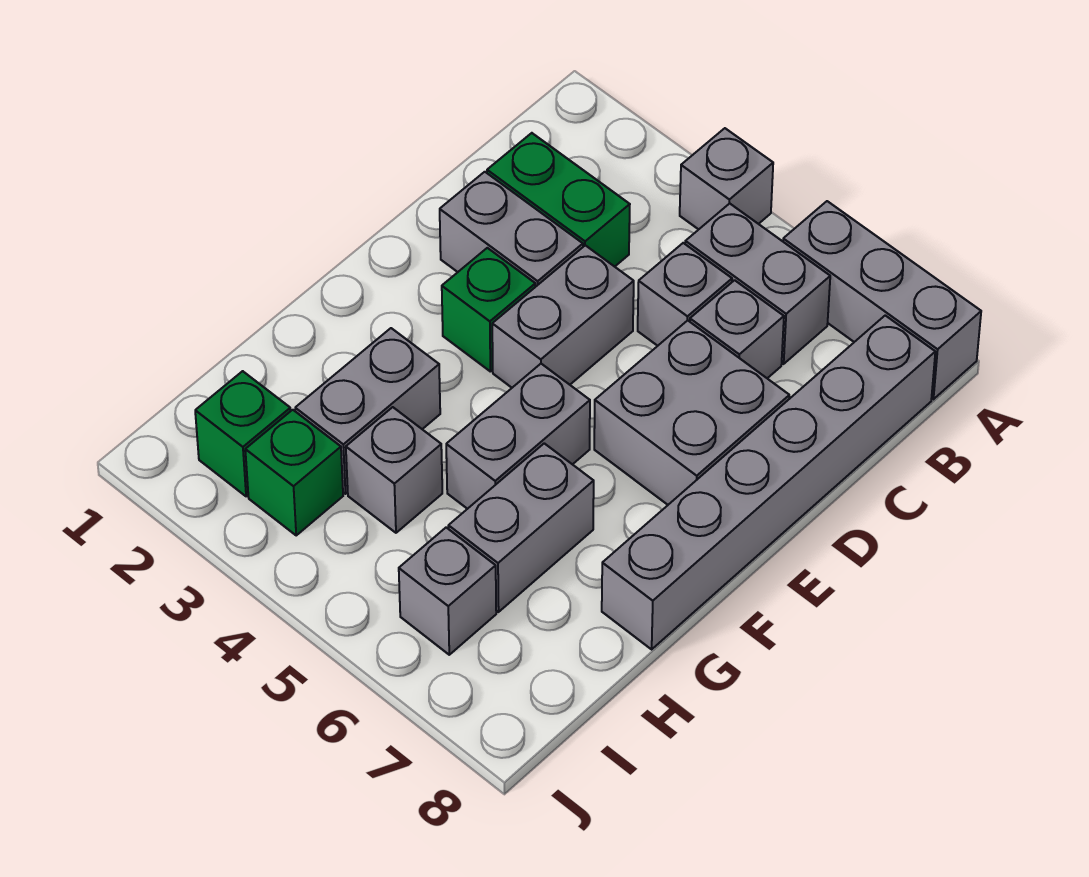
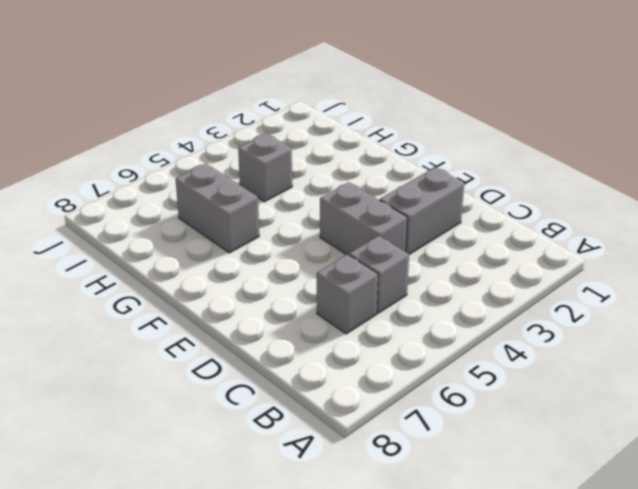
none -> grey 1x1 brick [680,128,773,229]
none -> grey 1x3 brick [783,201,981,399]
none -> grey 1x2 brick [685,203,830,364]

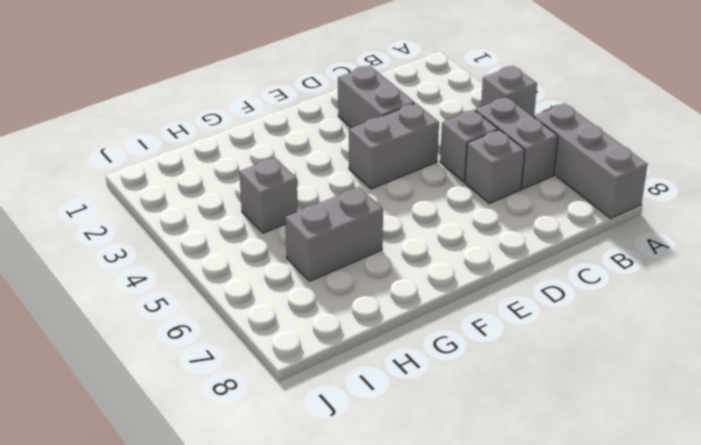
none -> grey 1x6 brick [602,315,935,649]
none -> green 1x2 brick [487,133,630,267]
none -> grey 2x2 brick [594,320,789,505]

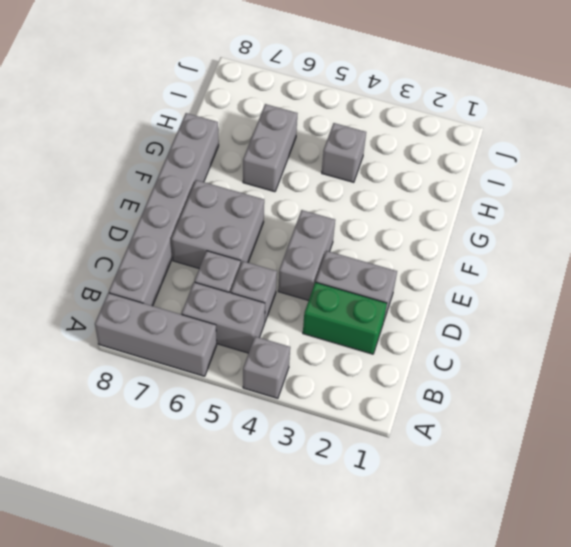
none -> green 1x1 brick [442,248,535,371]
none -> grey 1x2 brick [446,364,590,509]
none -> grey 1x2 brick [295,328,440,494]

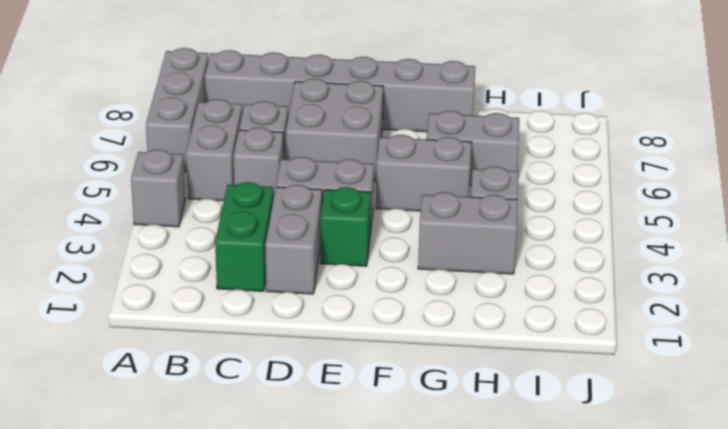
none -> green 1x1 brick [195,371,291,496]
none -> green 1x1 brick [245,410,343,535]
none -> grey 1x1 brick [399,528,496,655]

